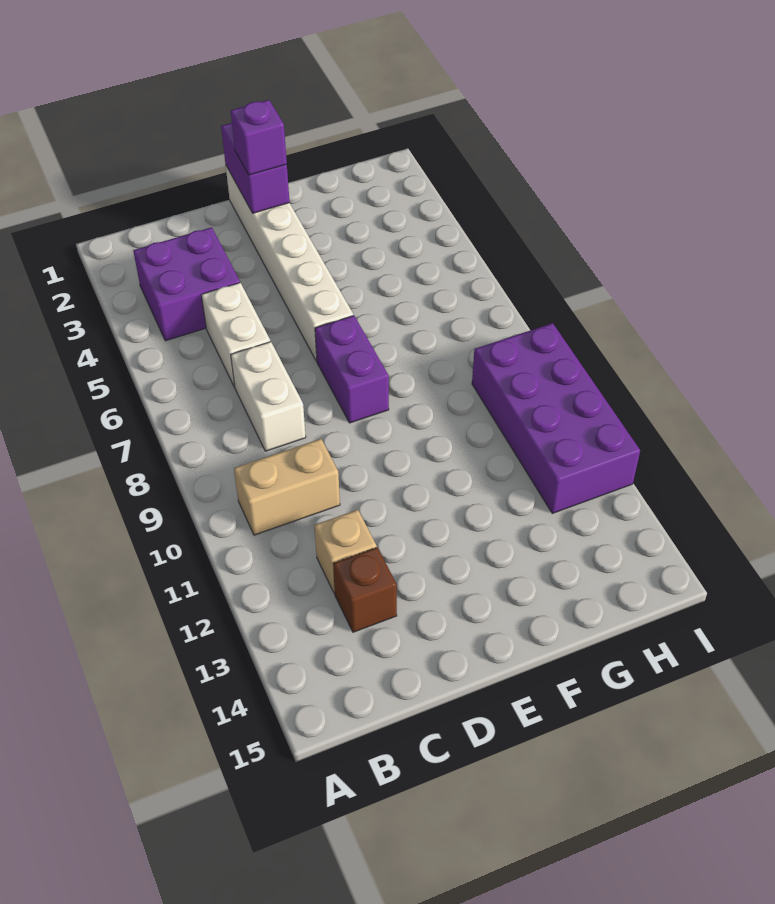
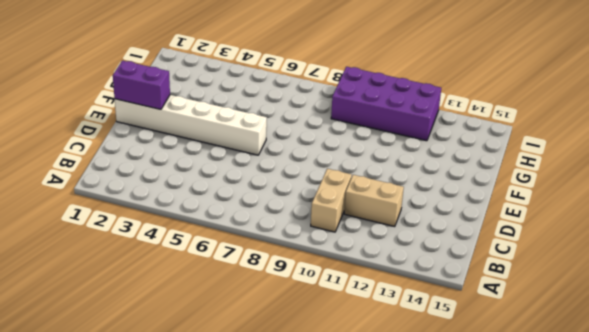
tan 1x2 brick [344,175,404,227] -> tan 1x1 brick [314,510,377,593]
none -> purple 2x2 brick [133,227,240,341]
none -> white 1x2 brick [201,283,270,387]

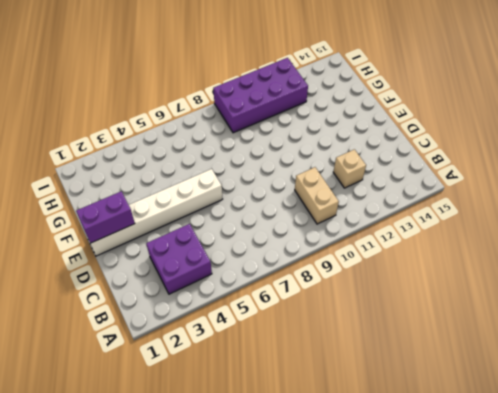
none -> white 1x2 brick [201,283,270,387]
none -> white 1x2 brick [231,342,306,451]

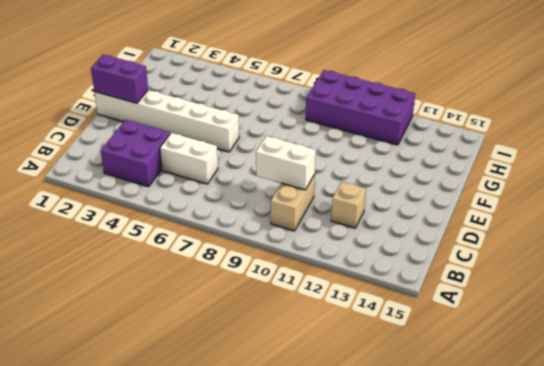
white 1x2 brick [256,136,316,190] -> white 1x2 brick moved to [231,342,306,451]
none -> brown 1x1 brick [333,547,397,632]
none -> purple 1x2 brick [315,315,389,423]

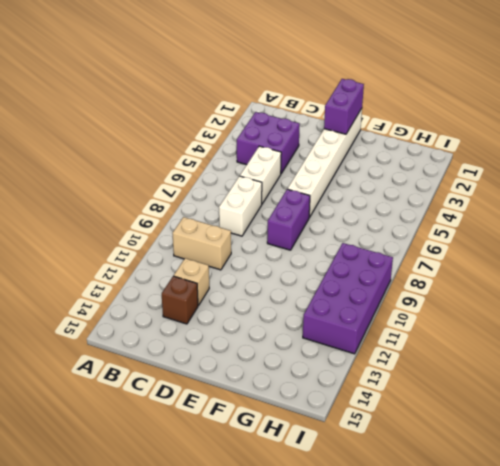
none -> purple 1x1 brick [231,100,287,175]

